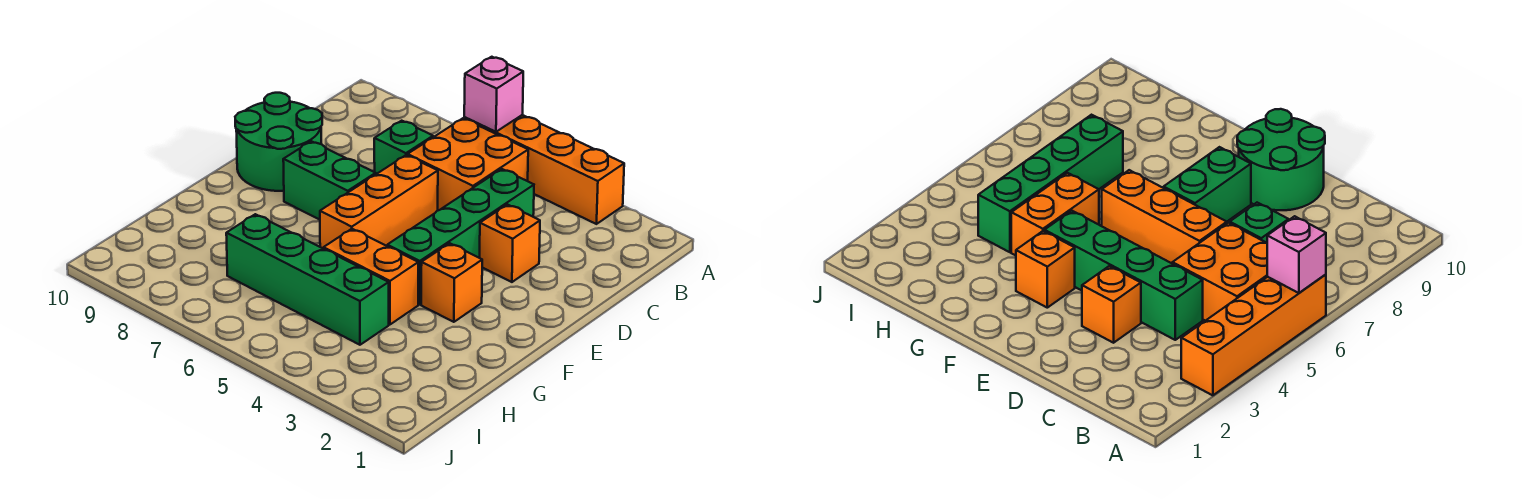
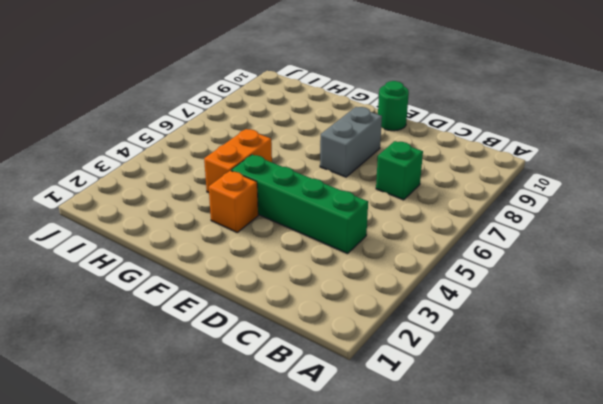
grey 1x2 brick [320,107,382,177] -> green 1x2 brick [283,141,376,220]
green 1x1 round brick [378,81,409,131] -> green 2x2 round brick [235,93,322,191]
none -> orange 1x4 brick [464,115,624,224]
none -> orange 2x2 brick [408,118,528,210]
none -> orange 1x1 brick [480,204,540,282]

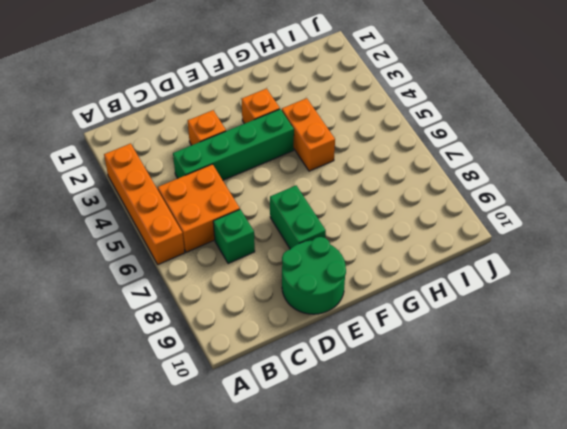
none -> orange 1x3 brick [320,155,438,249]
none -> green 1x4 brick [226,214,389,345]
none -> pink 1x1 brick [464,57,523,132]

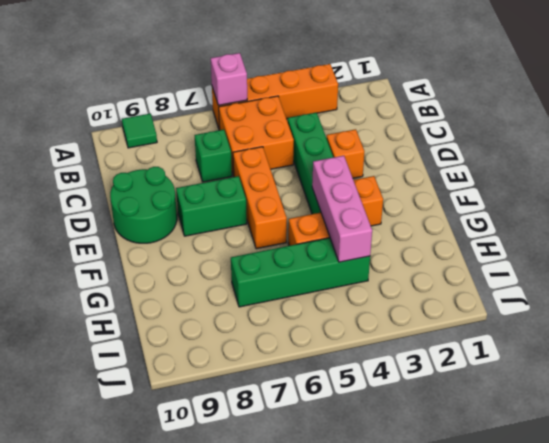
green 1x1 tile [122,114,157,148] -> none
pink 1x3 brick [312,156,372,262] -> none

